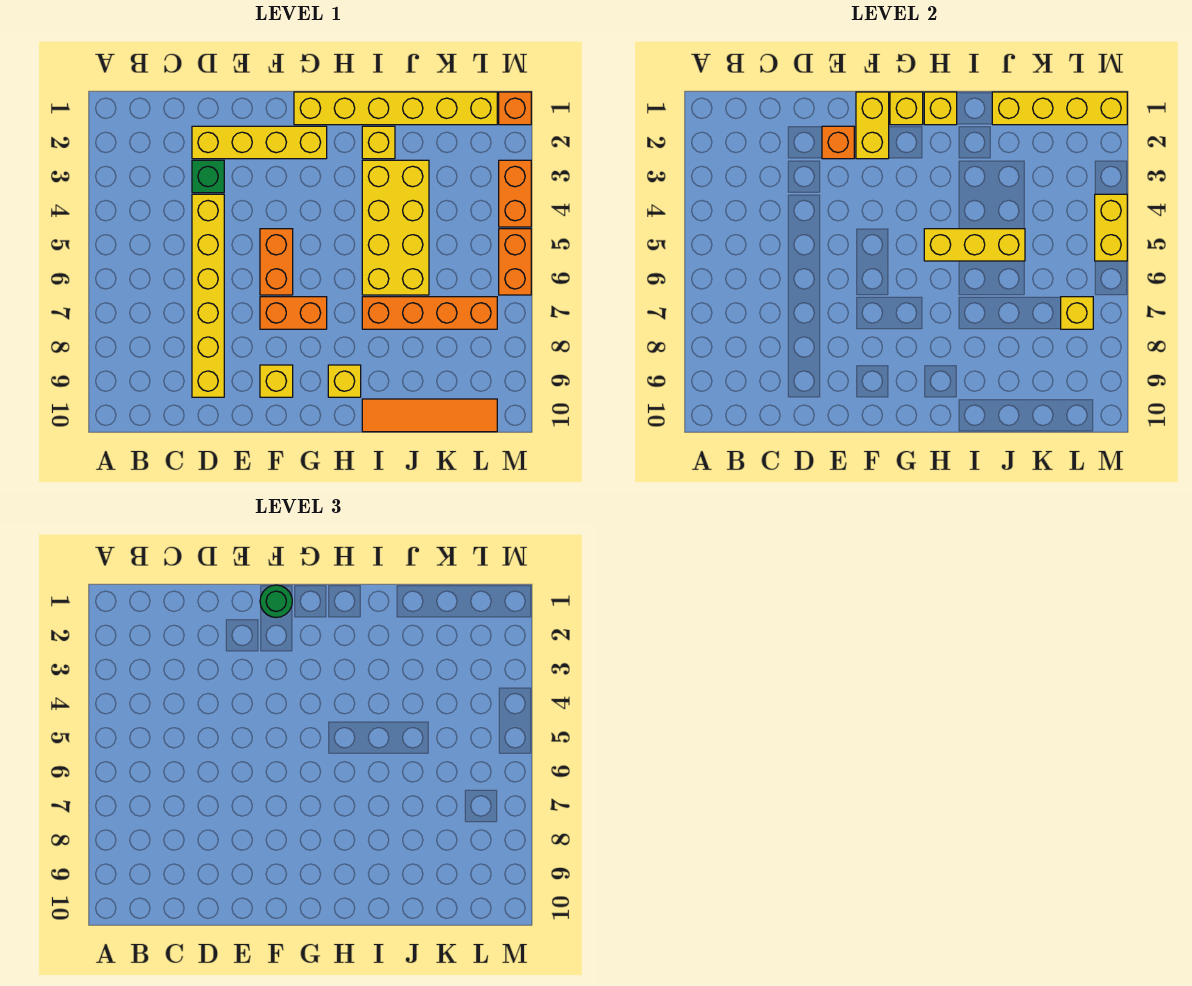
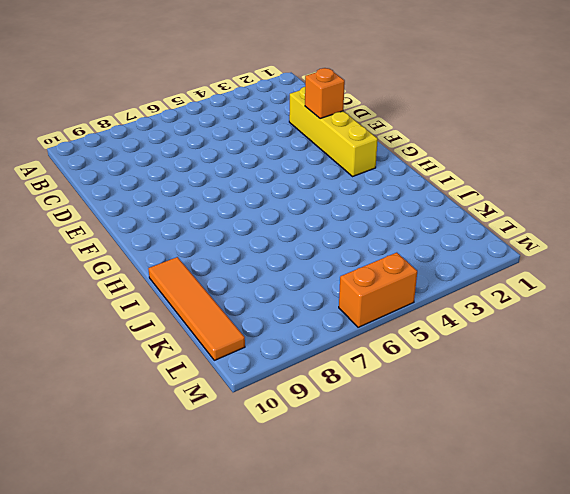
none -> green 1x1 brick [192,160,224,193]
none -> yellow 1x6 brick [192,194,224,397]
none -> orange 1x2 brick [260,229,293,295]

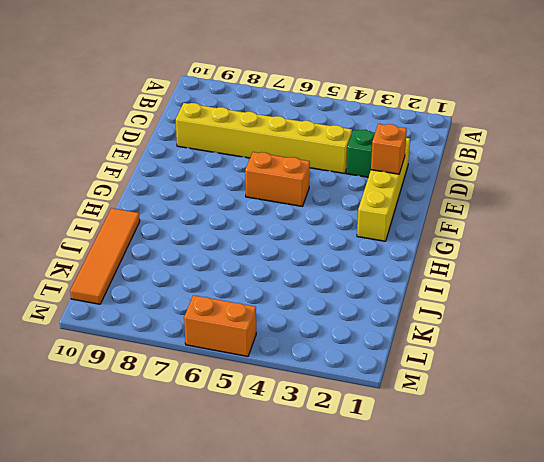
none -> orange 1x2 brick [260,297,327,329]
none -> yellow 1x1 brick [260,365,293,397]
none -> yellow 1x6 brick [294,92,497,125]

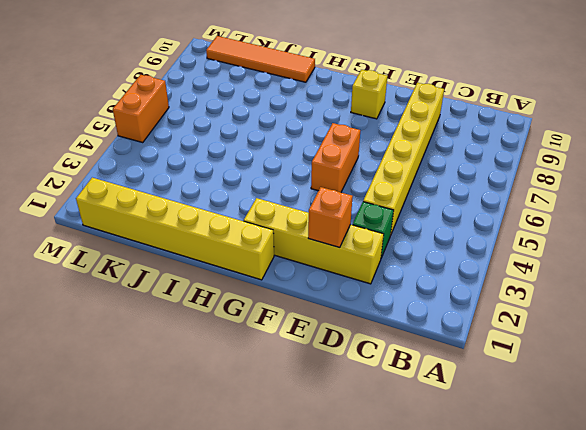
none -> orange 1x2 brick [260,297,327,329]
none -> yellow 1x1 brick [328,365,361,397]
none -> yellow 1x1 brick [362,126,395,159]

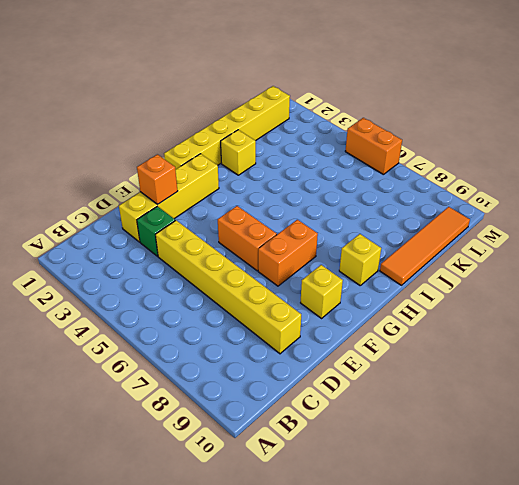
none -> yellow 2x4 brick [362,160,429,295]
none -> orange 1x4 brick [362,297,497,329]
none -> orange 1x1 brick [499,92,531,125]

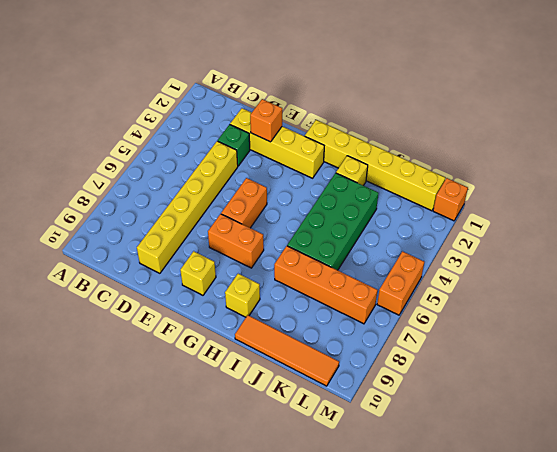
green 2x4 brick [287,173,379,270] -> yellow 2x4 brick [362,160,429,295]
none -> orange 1x2 brick [499,160,531,227]
none -> yellow 1x2 brick [856,92,889,159]
none -> yellow 1x1 brick [890,92,923,125]

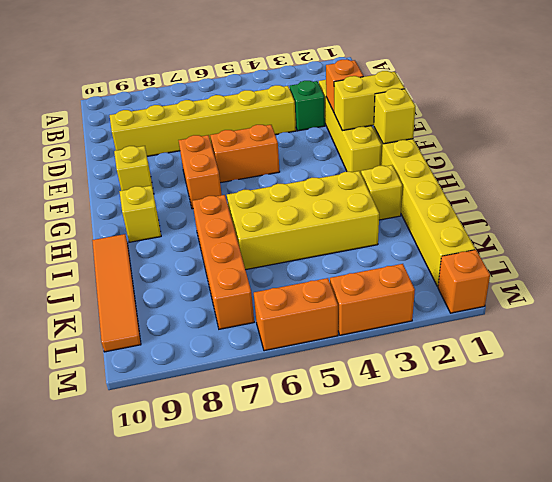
none -> yellow 1x1 brick [924,92,957,125]
none -> yellow 1x3 brick [924,229,1025,261]
none -> yellow 1x4 brick [992,92,1127,125]

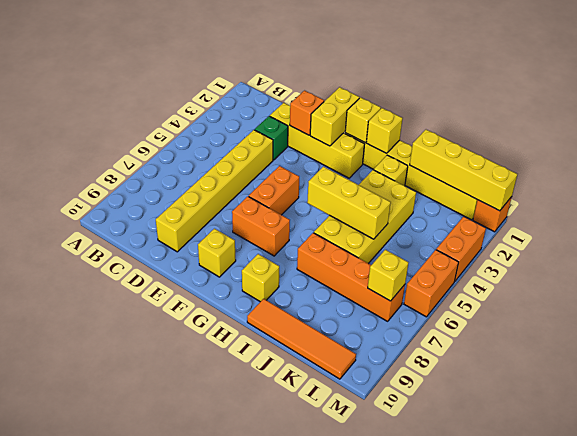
none -> yellow 1x2 brick [1095,194,1127,261]
none -> green 1x1 round brick [260,585,292,618]

